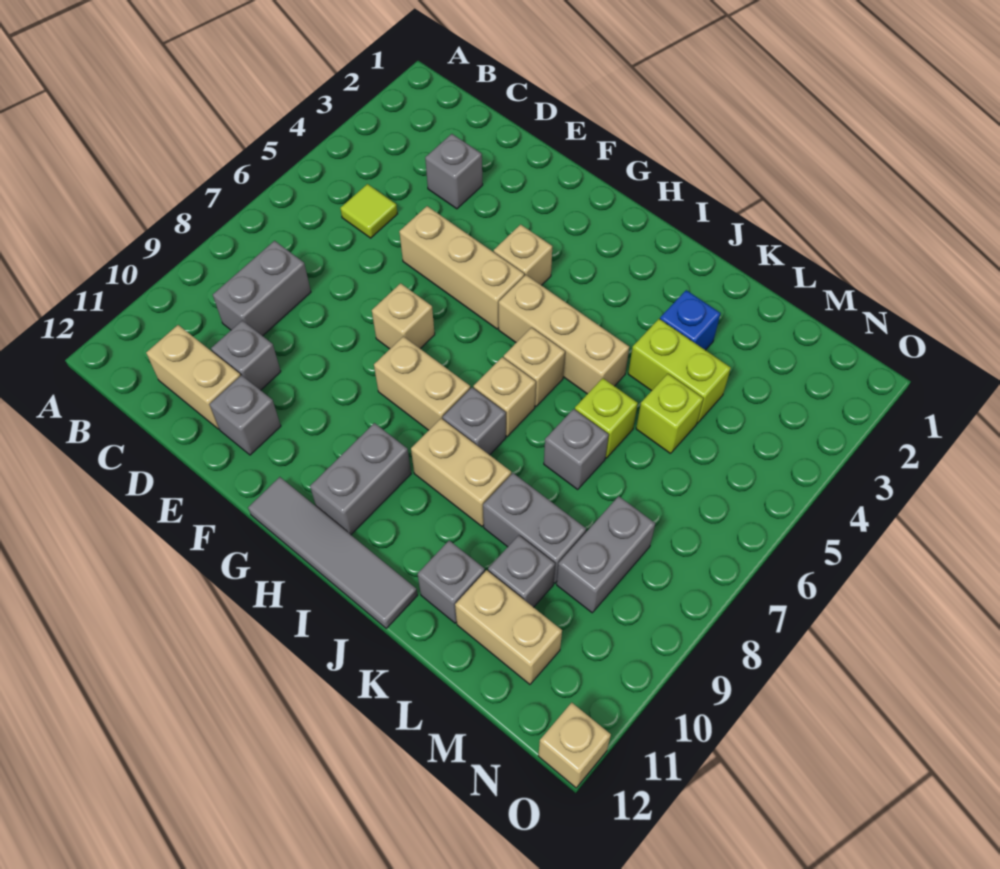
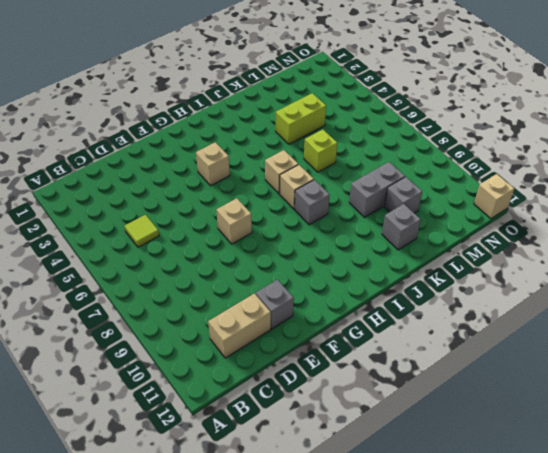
none -> grey 1x2 brick [213,241,311,336]
none -> grey 1x1 brick [425,134,483,209]
none -> grey 1x1 brick [211,320,281,390]

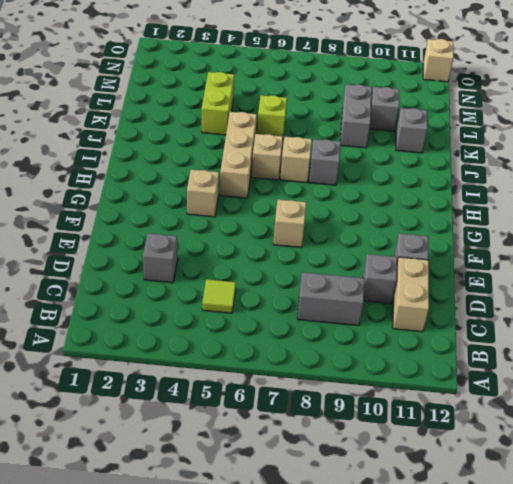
none -> tan 1x3 brick [399,206,524,329]
none -> tan 1x2 brick [374,336,470,430]
none -> grey 1x4 tile [248,477,418,628]

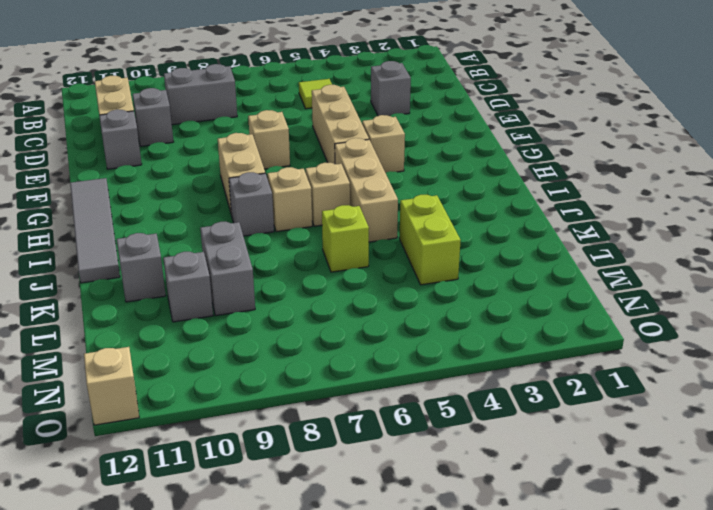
none -> grey 1x2 brick [310,423,411,535]
none -> tan 1x2 brick [411,419,511,526]
none -> blue 1x1 brick [660,290,720,350]

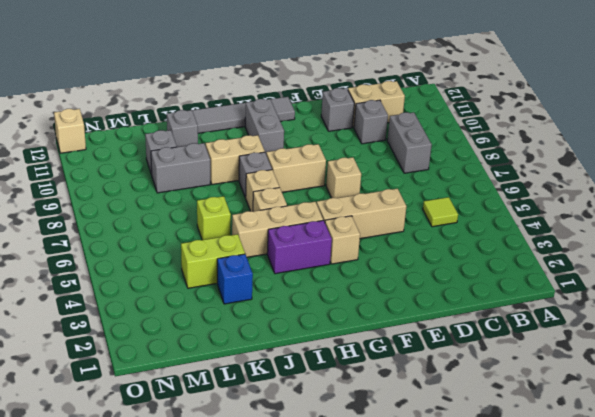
purple 1x2 brick [267,220,332,274] -> none
none -> grey 1x1 brick [425,134,483,209]
none -> grey 1x1 brick [544,409,609,489]
none -> lime 1x1 brick [636,374,703,454]

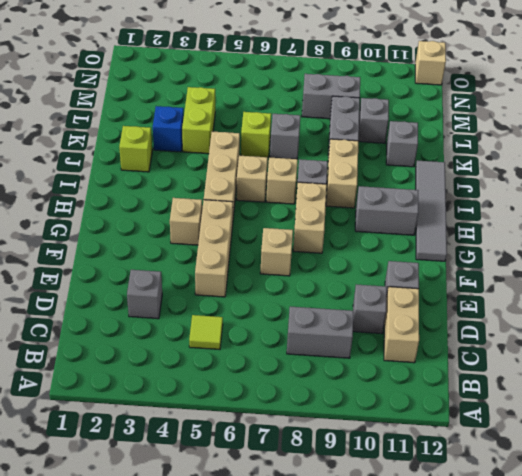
lime 1x1 brick [119,126,152,172] -> lime 1x1 brick moved to [636,374,703,454]
none -> tan 1x2 brick [455,570,562,684]

